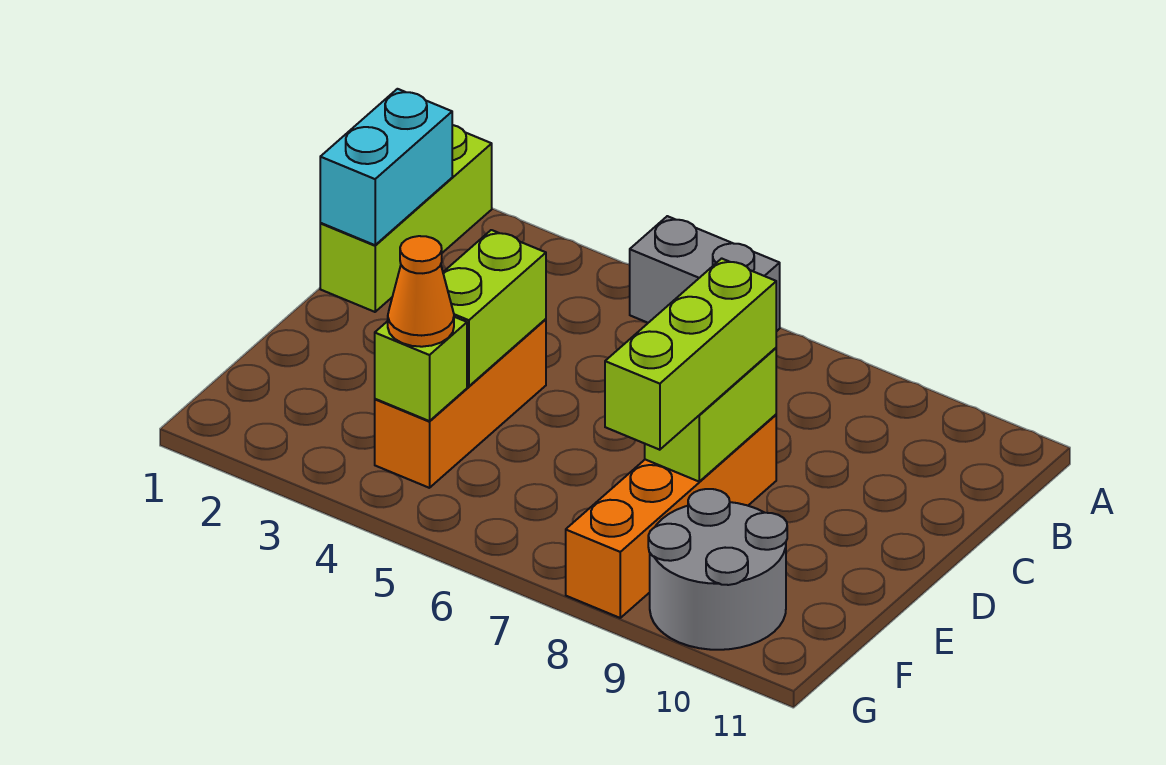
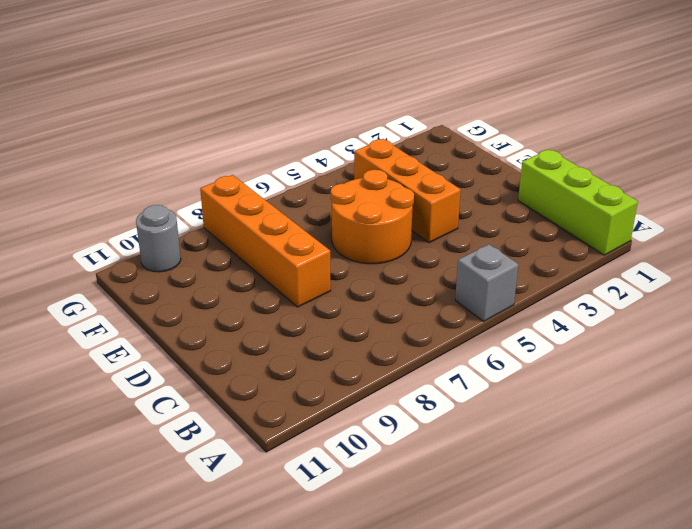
grey 1x1 brick [455,244,518,321] -> grey 1x2 brick [630,216,780,331]
orange 2x2 round brick [331,170,414,264] -> none
grey 1x1 round brick [136,205,181,272] -> grey 2x2 round brick [648,489,787,650]
none -> cyan 1x2 brick [320,89,452,245]
none -> lime 1x2 brick [443,230,546,386]

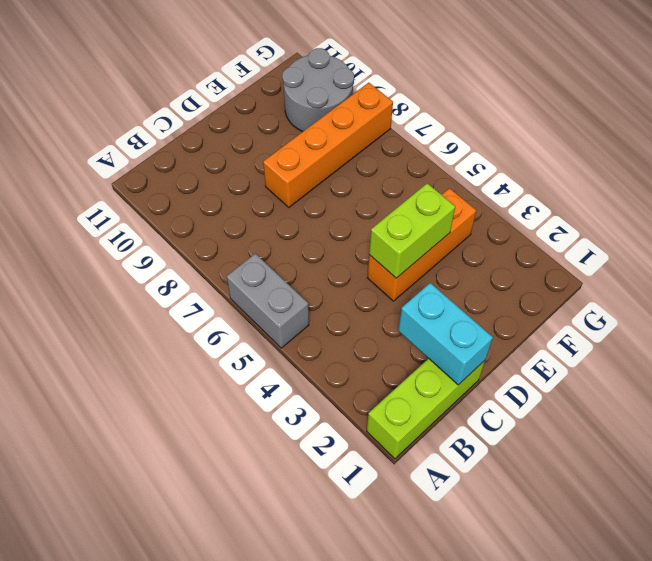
cyan 1x2 brick [398,283,493,385] -> cyan 1x2 brick turned to [320,89,452,245]
none -> lime 1x2 brick [645,348,776,482]
none -> lime 1x1 brick [375,317,467,421]

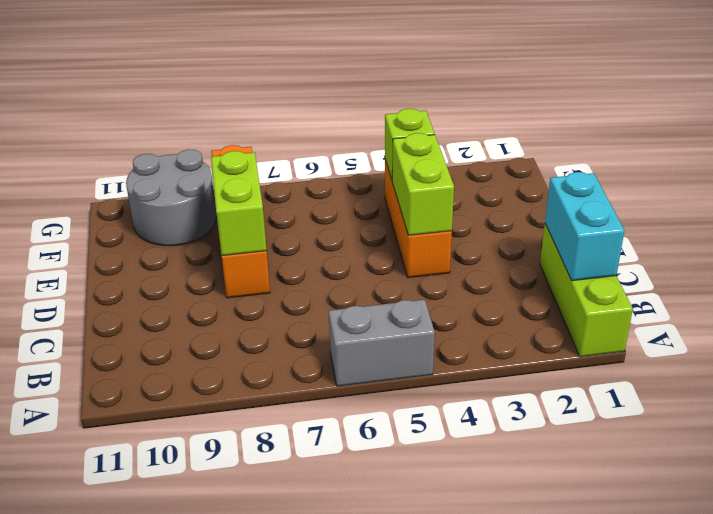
none -> lime 1x3 brick [605,258,776,450]
none -> orange 1x1 cone [388,236,454,347]

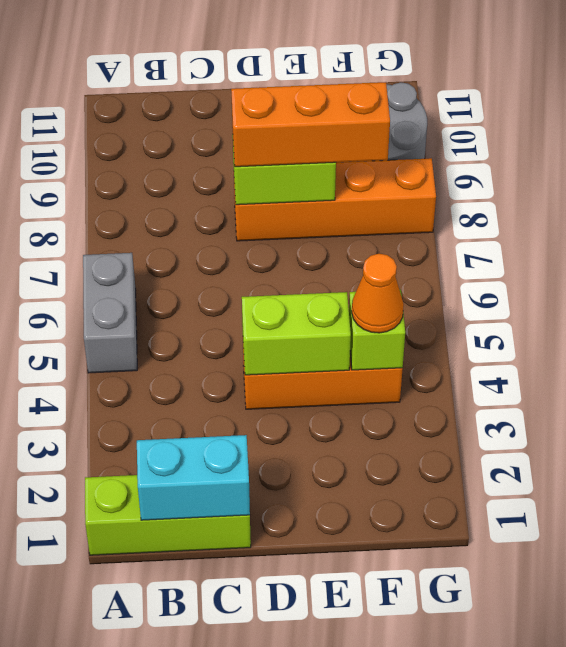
orange 1x3 brick [231,82,390,167] -> lime 1x3 brick [605,258,776,450]

